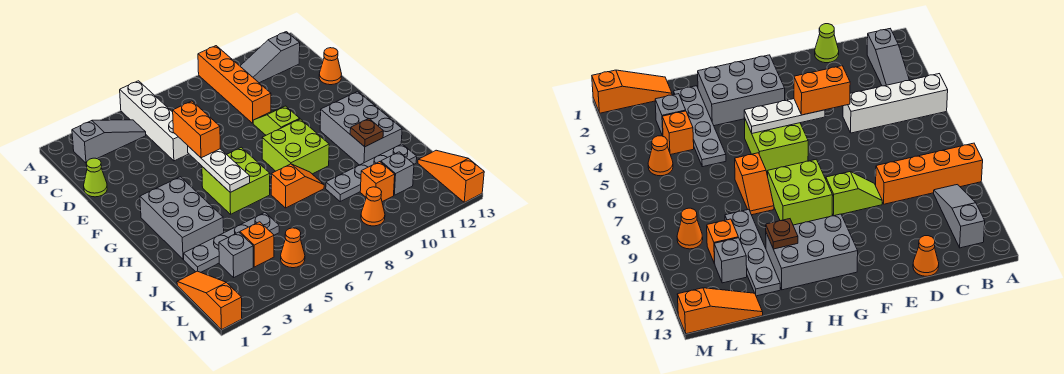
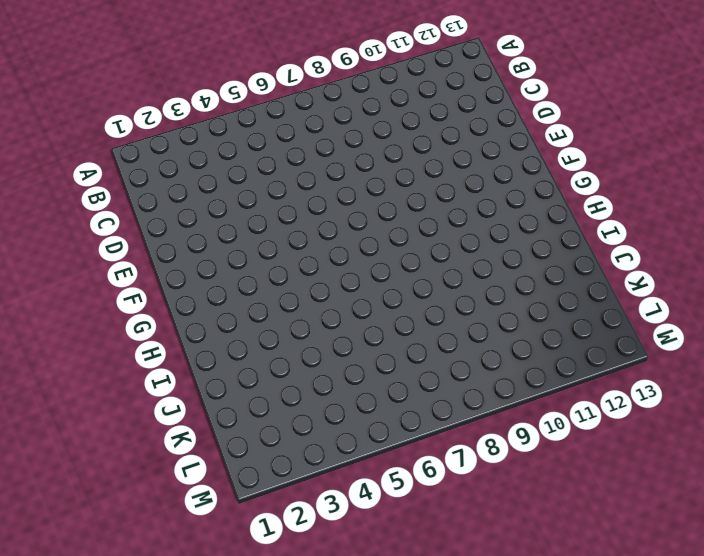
none -> white 1x4 brick [120,81,189,161]
none -> orange 1x4 brick [198,46,271,123]
none -> grey 1x3 slope [72,120,146,163]

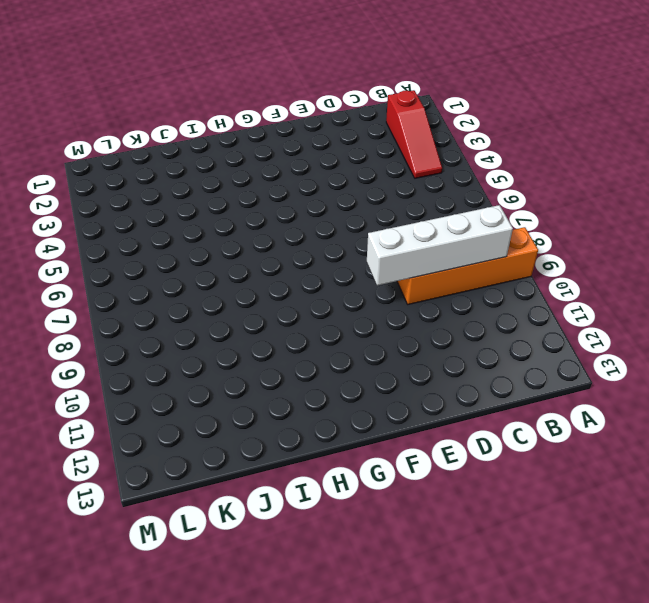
red 1x3 slope [386,90,442,178] -> grey 1x3 slope [72,120,146,163]
white 1x4 brick [367,205,513,285] -> white 1x4 brick moved to [120,81,189,161]
none -> grey 1x3 slope [240,32,300,83]
none -> lime 1x1 cone [84,158,107,197]
none -> orange 1x1 cone [319,48,342,85]

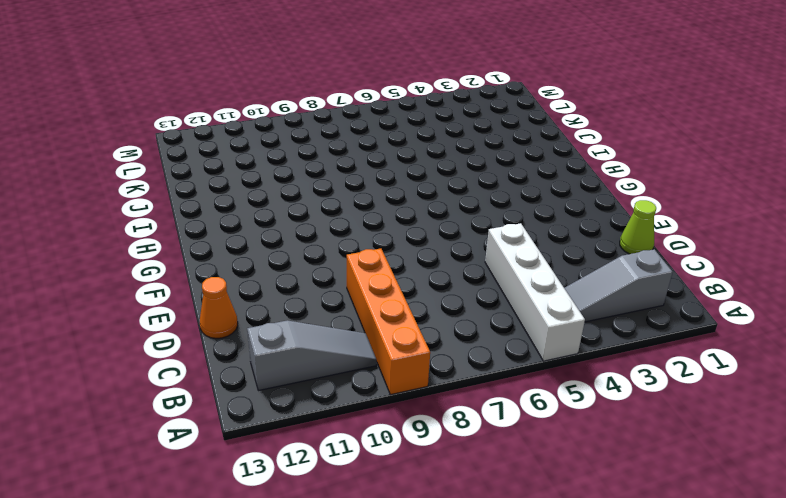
none -> lime 1x2 slope [253,106,300,135]
none -> grey 2x3 brick [140,177,224,259]
none -> lime 2x2 brick [202,147,270,214]

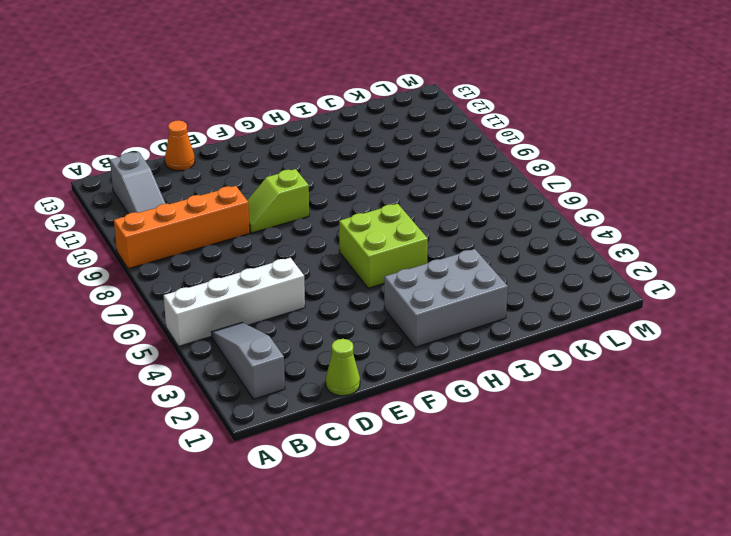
none -> lime 2x2 brick [262,119,329,174]
none -> grey 2x3 brick [320,91,402,165]
none -> orange 1x2 slope [271,164,324,208]

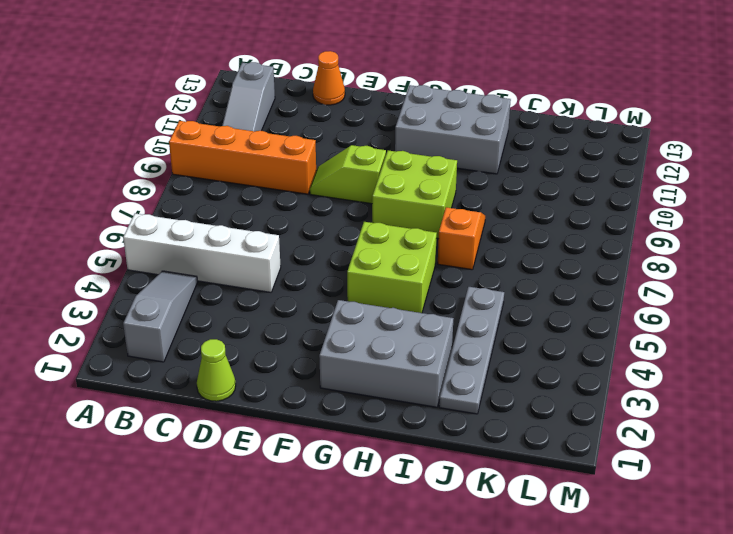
none -> grey 1x4 plate [326,144,417,202]
none -> orange 1x3 slope [177,271,242,330]
none -> grey 1x1 brick [219,232,253,277]

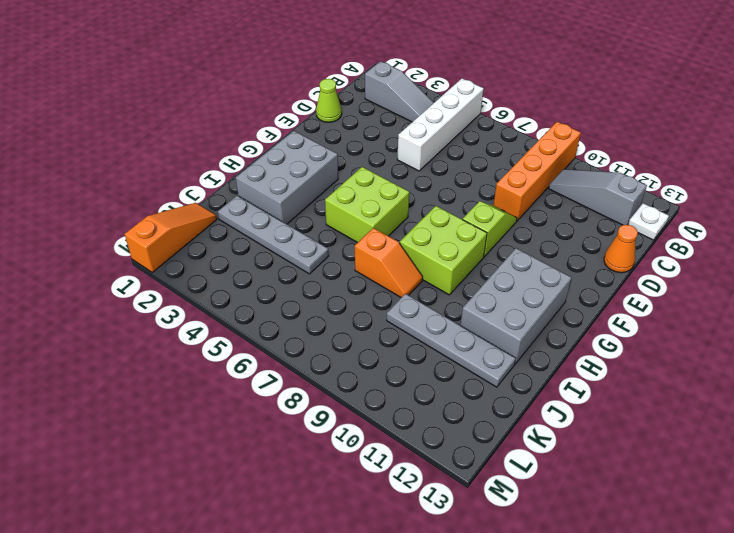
white 1x1 plate [628,203,669,240] -> none
none -> grey 1x1 brick [219,232,253,277]
none -> orange 1x1 brick [240,222,274,267]
none -> orange 1x1 brick [360,162,395,202]

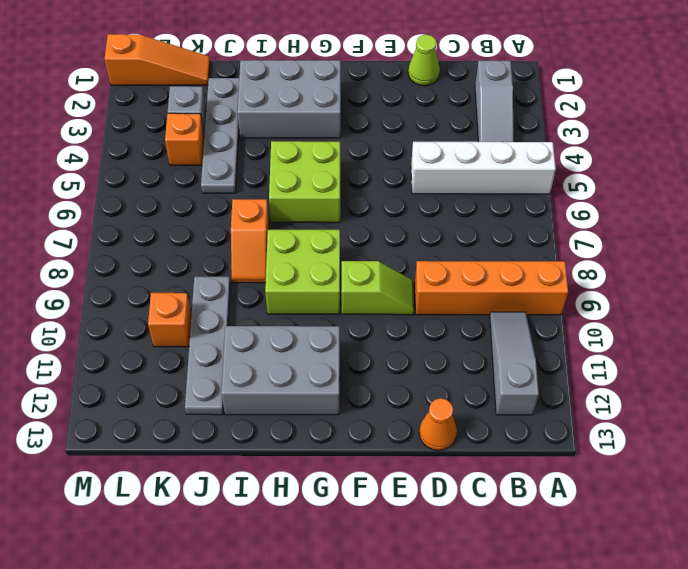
none -> grey 1x1 brick [381,152,414,195]
none -> orange 1x3 slope [418,150,484,202]
none -> orange 1x1 cone [281,228,305,268]

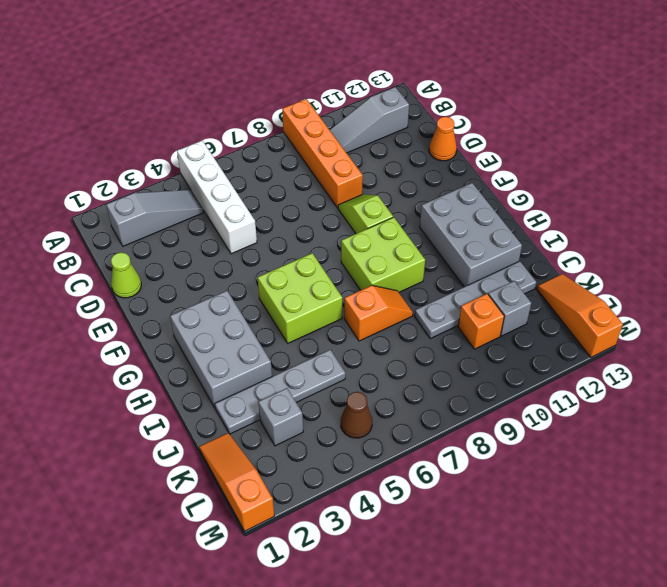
brown 1x1 cone [341,392,372,438] -> orange 1x1 cone [281,228,305,268]
none -> orange 1x1 brick [240,222,274,267]
none -> orange 1x1 cone [361,187,385,226]
none -> white 1x3 plate [188,146,250,192]

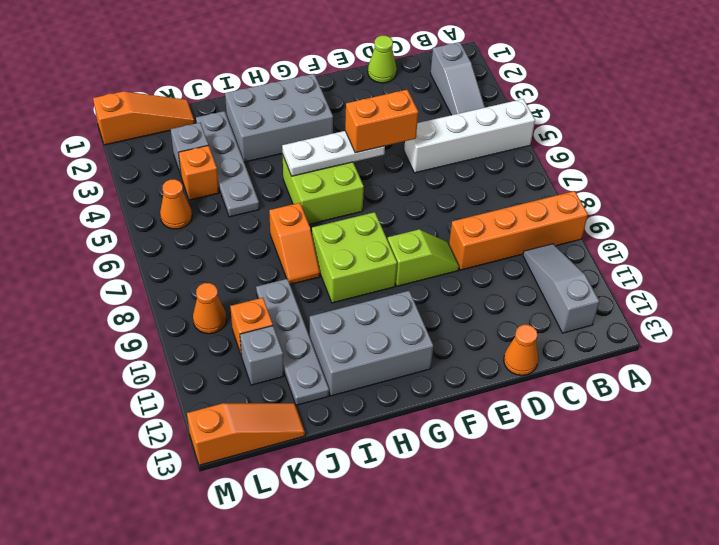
none -> brown 1x1 plate [350,119,383,147]

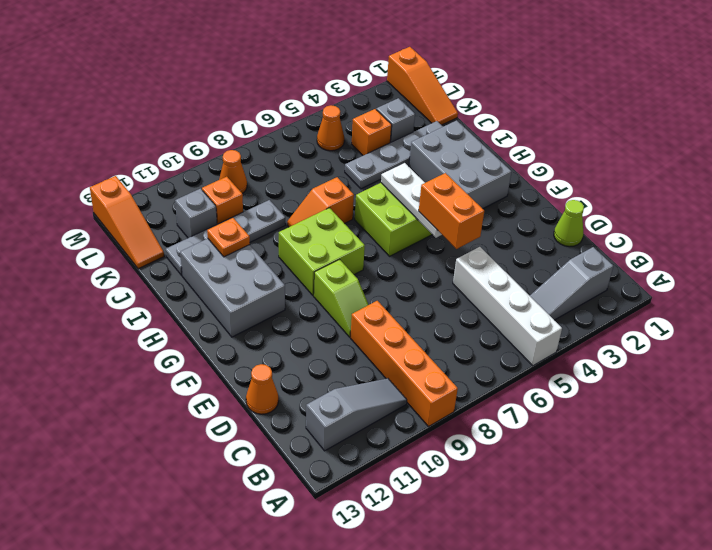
orange 1x1 plate [207,218,250,257] -> brown 1x1 plate [350,119,383,147]

